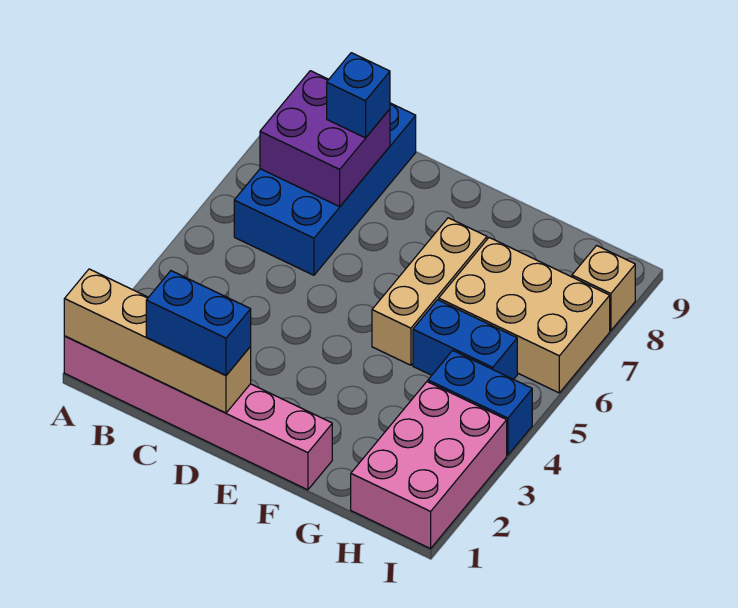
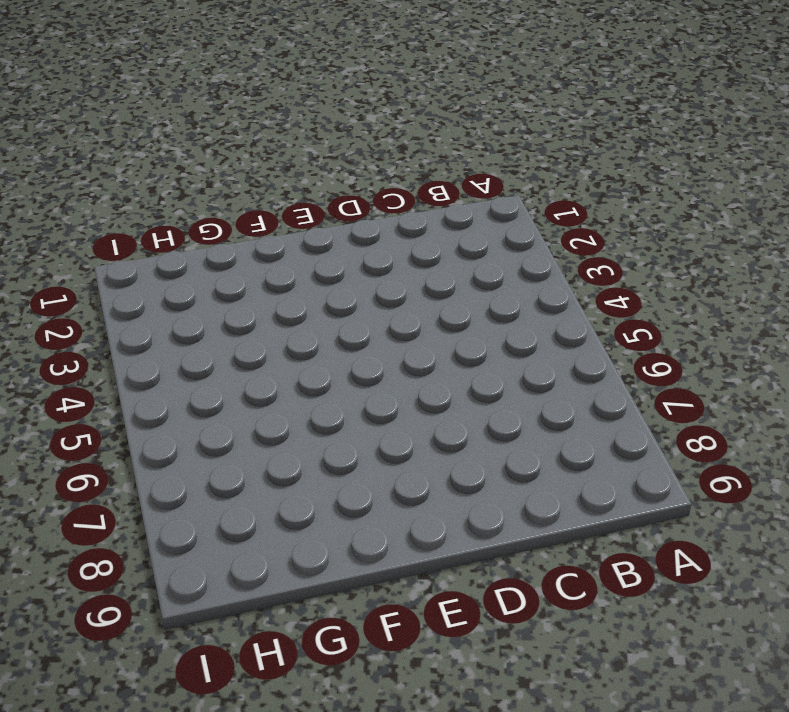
none -> pink 1x6 brick [64,336,332,490]
none -> blue 2x4 brick [234,103,416,275]
none -> tan 1x3 brick [372,218,487,365]

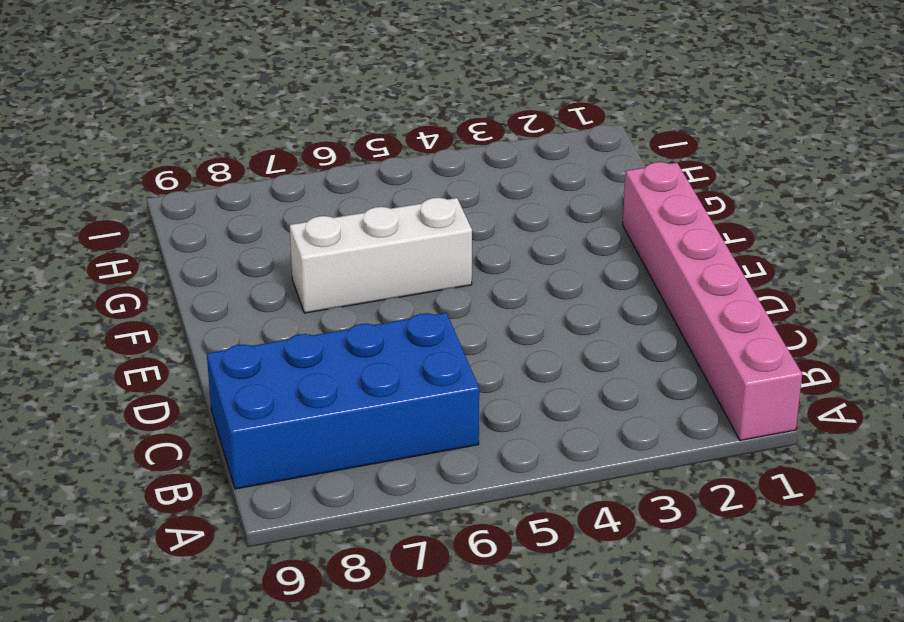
white 1x3 brick [290,198,472,313] -> tan 1x3 brick [372,218,487,365]
none -> blue 1x2 brick [413,300,517,379]
none -> tan 2x3 brick [439,238,610,393]
none -> pink 2x3 brick [351,382,507,549]

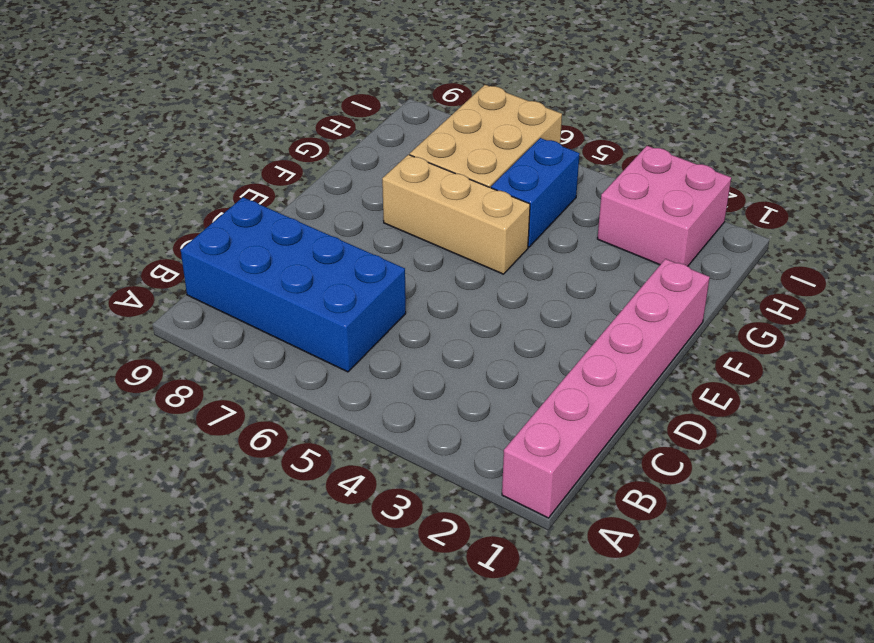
pink 2x2 brick [597,146,731,266] -> pink 2x3 brick [351,382,507,549]
none -> blue 1x2 brick [428,350,532,455]
none -> tan 1x1 brick [572,246,635,331]
none -> tan 1x4 brick [64,269,251,413]

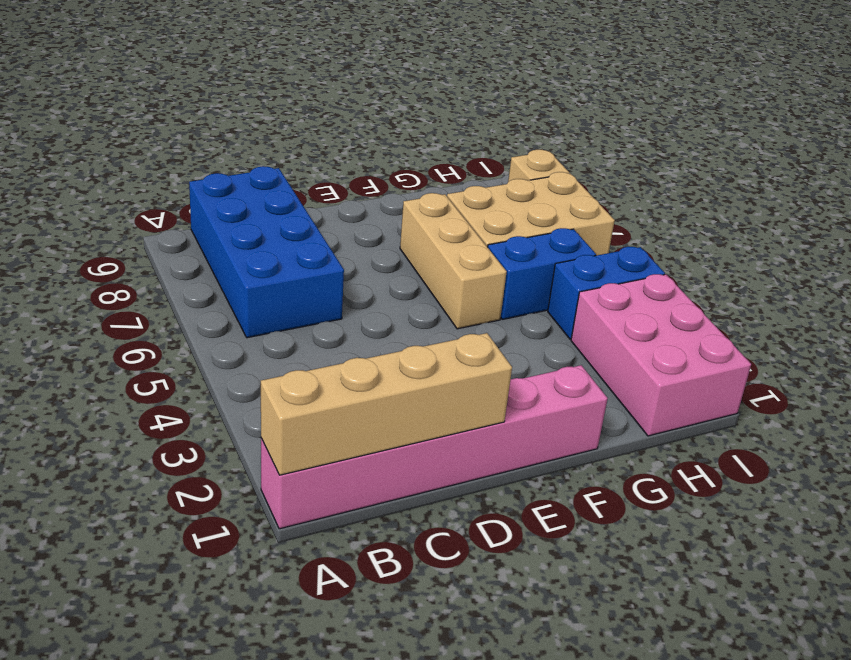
none -> purple 2x2 brick [260,71,390,207]
none -> blue 1x2 brick [146,271,251,375]
none -> blue 1x1 brick [327,53,390,138]

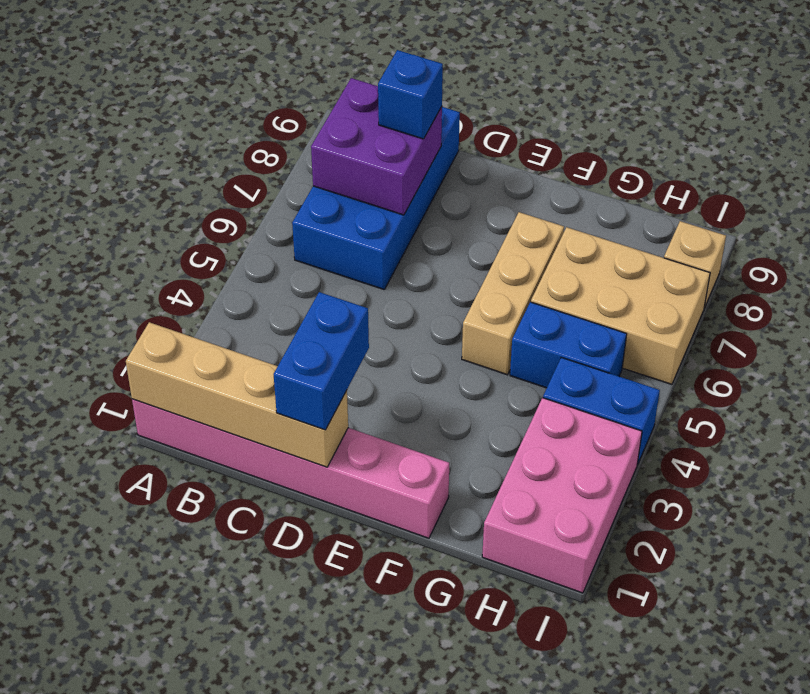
blue 1x2 brick [274,292,369,430] -> blue 1x2 brick turned to [146,271,251,375]

